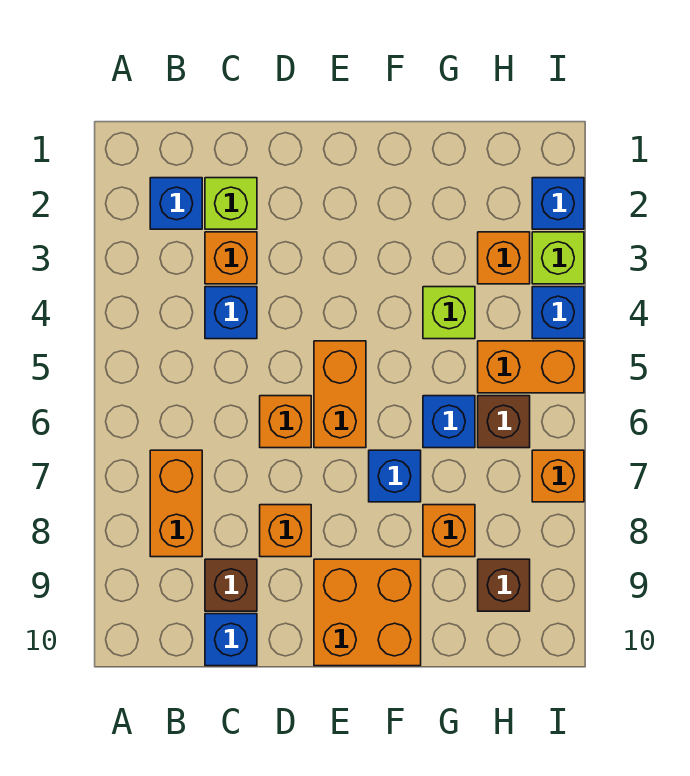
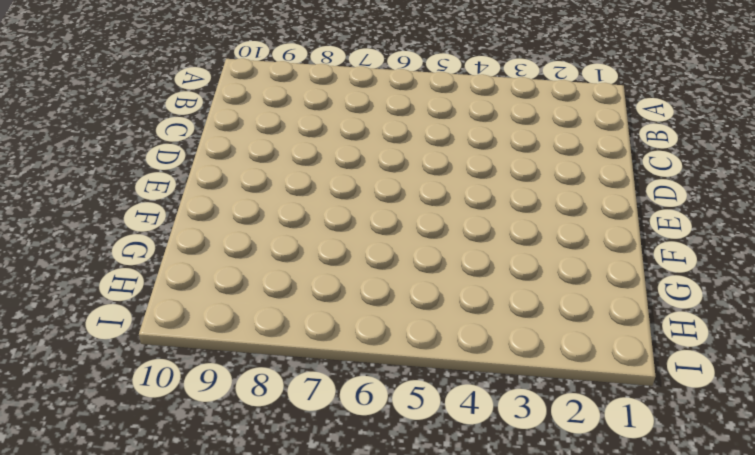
none -> blue 1x1 brick [150,178,202,229]
none -> orange 1x2 brick [150,450,202,557]
none -> lime 1x1 brick [205,178,257,229]

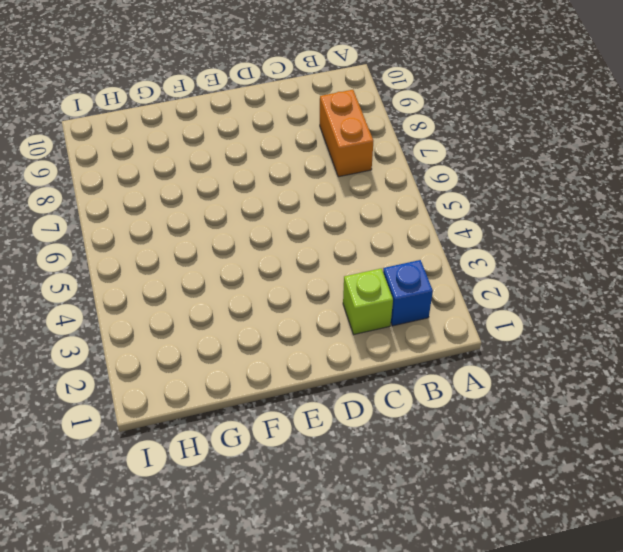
none -> orange 1x1 brick [205,232,257,284]
none -> blue 1x1 brick [205,287,257,339]
none -> brown 1x1 brick [205,559,257,611]

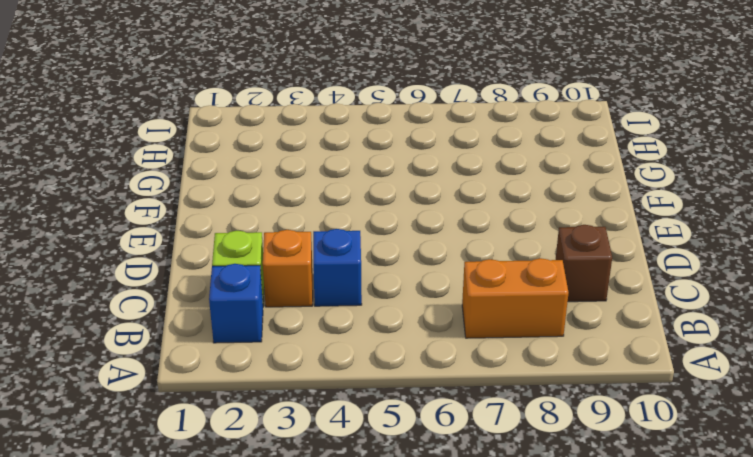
none -> blue 1x1 brick [205,614,257,666]
none -> orange 1x1 brick [260,396,311,448]
none -> orange 1x1 brick [260,505,311,557]

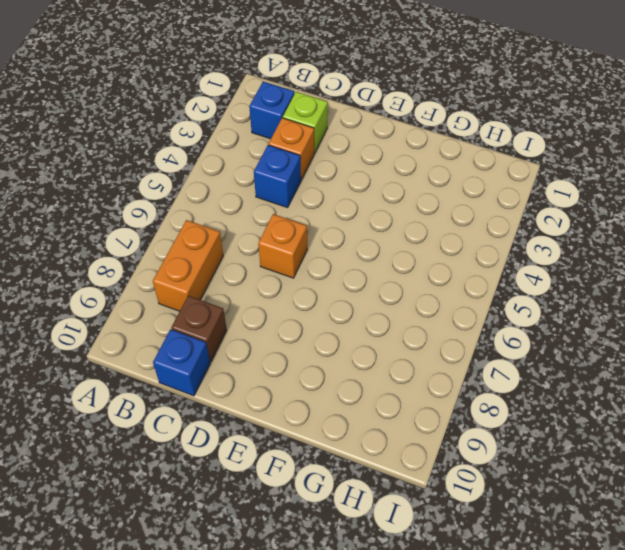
none -> orange 1x1 brick [260,505,311,557]
none -> orange 1x2 brick [314,341,366,448]
none -> orange 2x2 brick [314,559,421,666]

